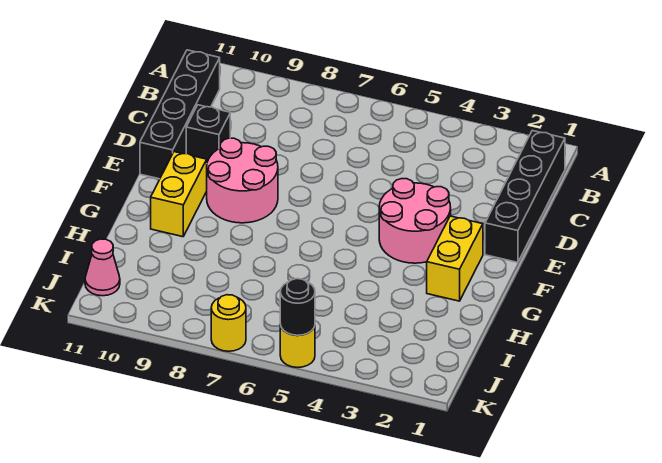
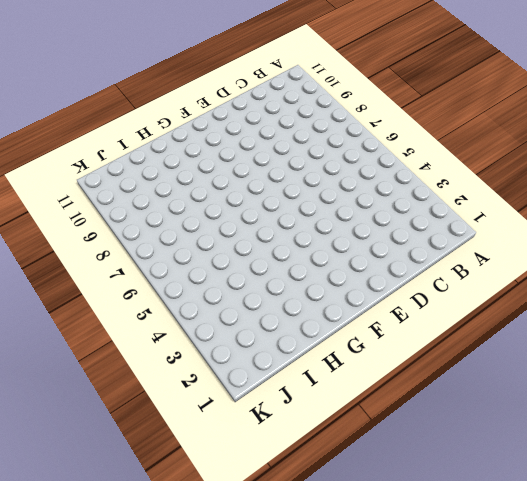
none -> black 1x4 brick [485,131,565,262]
none -> black 1x4 brick [140,50,220,179]

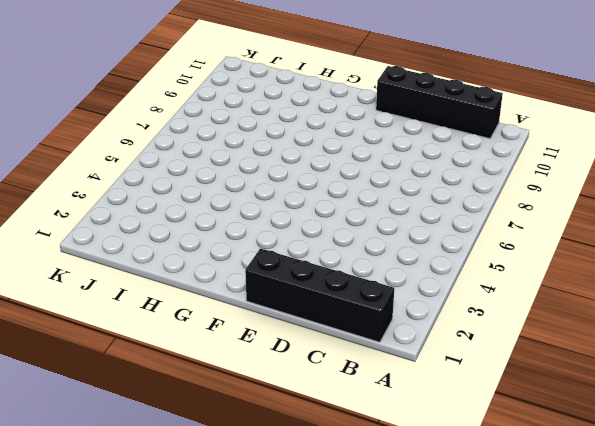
none -> black 1x1 brick [186,105,230,162]
none -> pink 2x2 round brick [379,179,451,263]

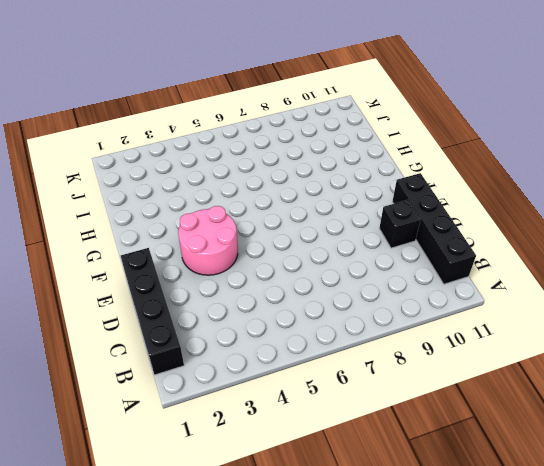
none -> pink 2x2 round brick [207,138,278,223]
none -> yellow 1x2 brick [427,216,483,301]

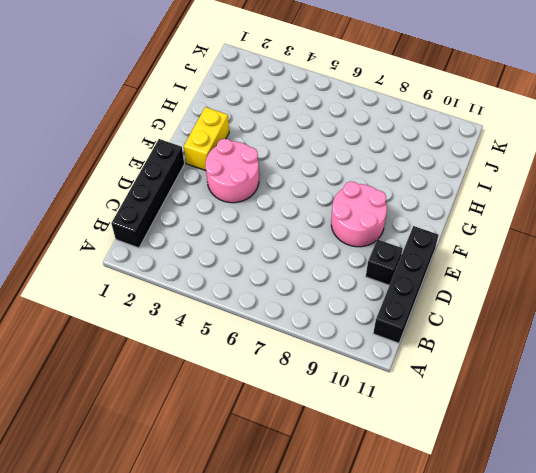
none -> yellow 1x2 brick [151,152,207,237]
none -> pink 1x1 cone [85,239,120,296]

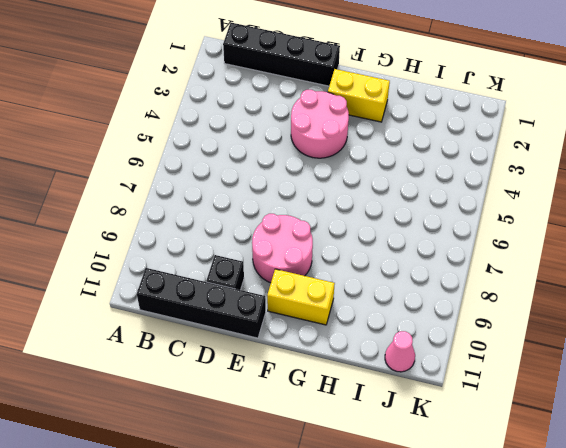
none -> yellow 1x1 round brick [280,325,315,368]
none -> yellow 1x1 round brick [211,295,246,351]

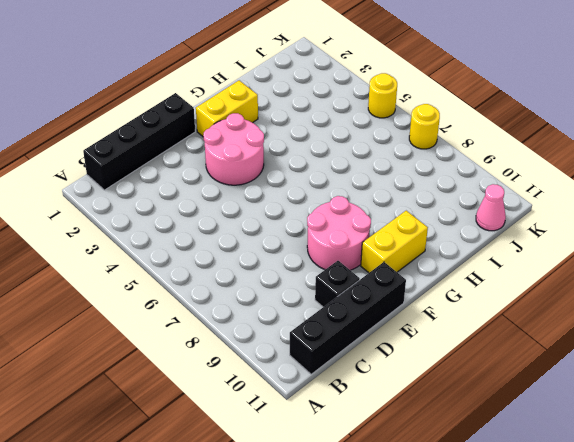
none -> black 1x1 round brick [280,279,315,335]

